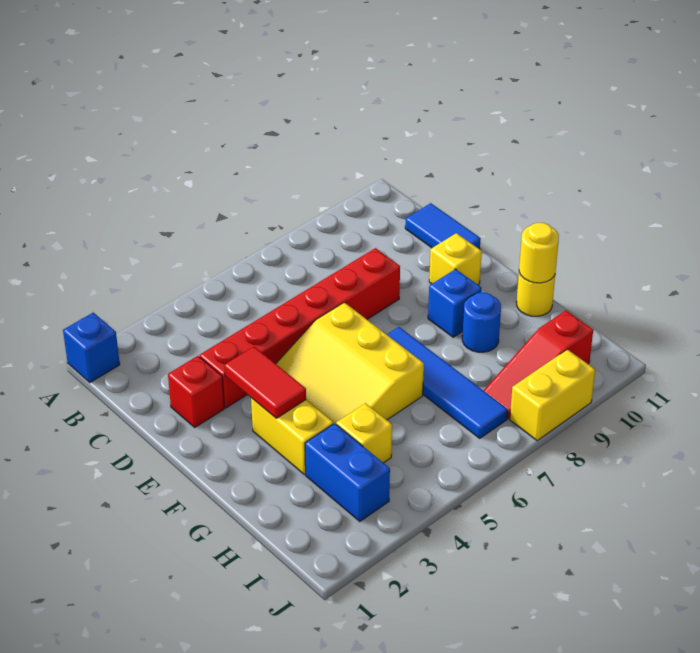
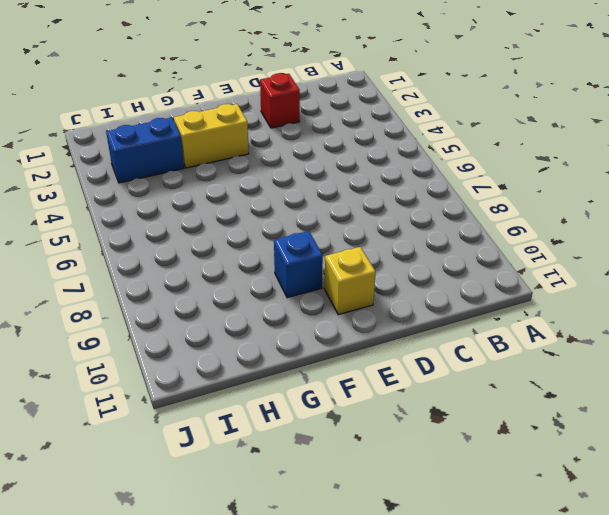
none -> blue 1x1 brick [63,313,120,382]
none -> blue 1x2 tile [405,203,481,249]
none -> red 1x6 brick [200,248,400,408]

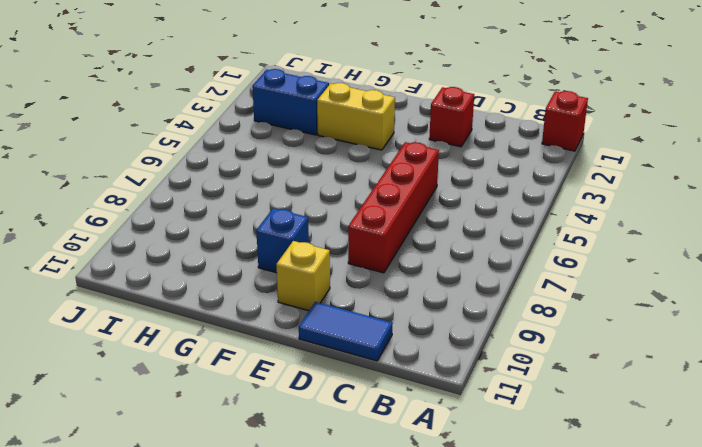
red 1x1 brick [542,91,588,151] -> blue 1x1 brick [63,313,120,382]
red 1x4 brick [348,142,439,273] -> red 1x6 brick [200,248,400,408]
none -> yellow 3x3 slope [276,302,424,424]
none -> blue 1x4 tile [387,327,508,438]
none -> blue 1x1 round brick [462,292,501,352]

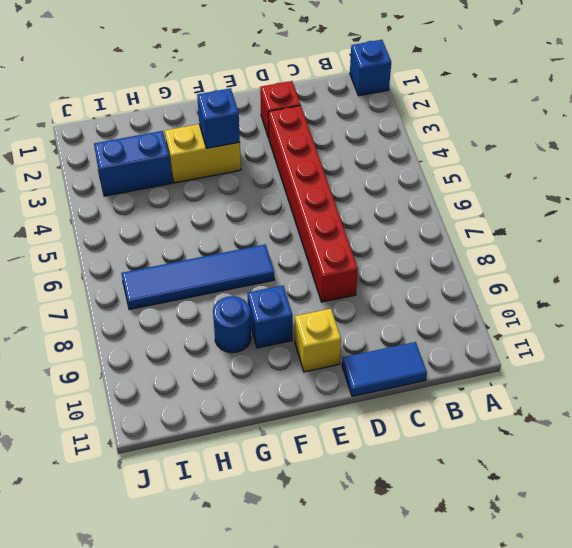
blue 1x1 brick [197,88,240,148] -> red 1x2 tile [224,347,306,418]
none -> yellow 3x3 slope [276,302,424,424]
none -> yellow 1x1 round brick [516,273,555,316]
none -> yellow 1x1 brick [336,403,392,463]

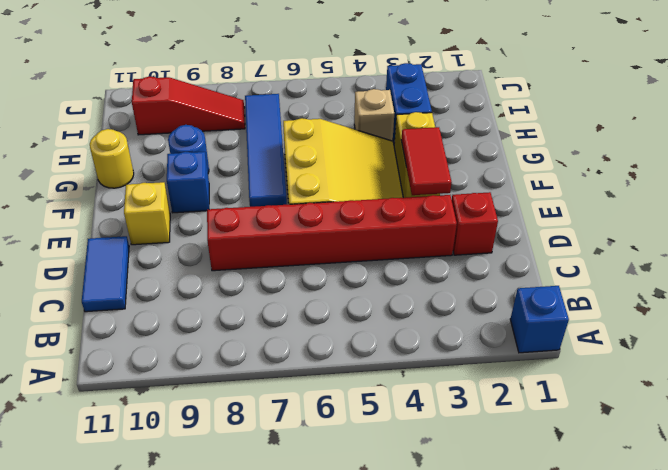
tan 1x1 brick [354,89,394,141] -> yellow 1x1 brick [336,403,392,463]
none -> yellow 1x2 brick [510,349,595,441]
none -> yellow 1x1 round brick [519,223,559,283]

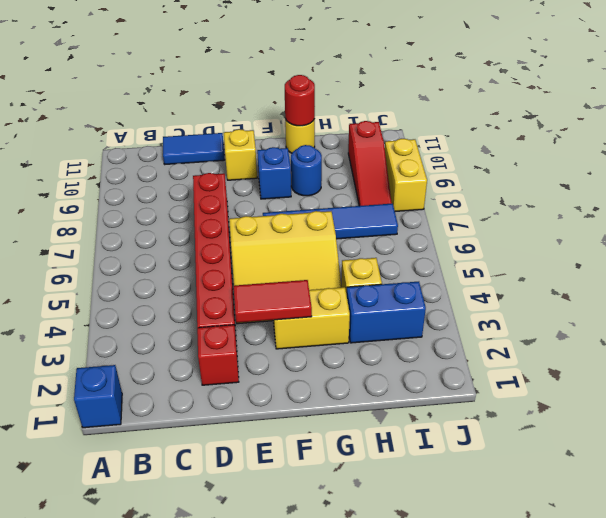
red 1x1 round brick [285,75,315,126] -> yellow 1x1 round brick [519,223,559,283]

